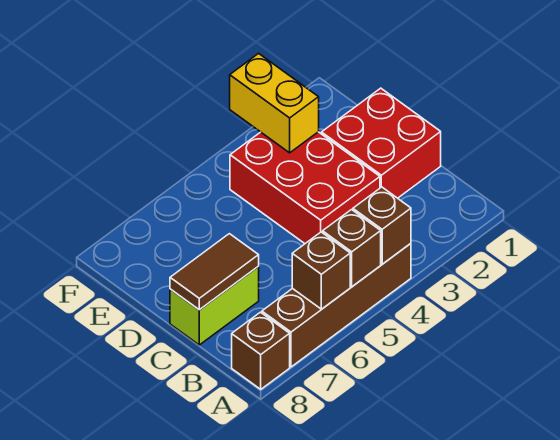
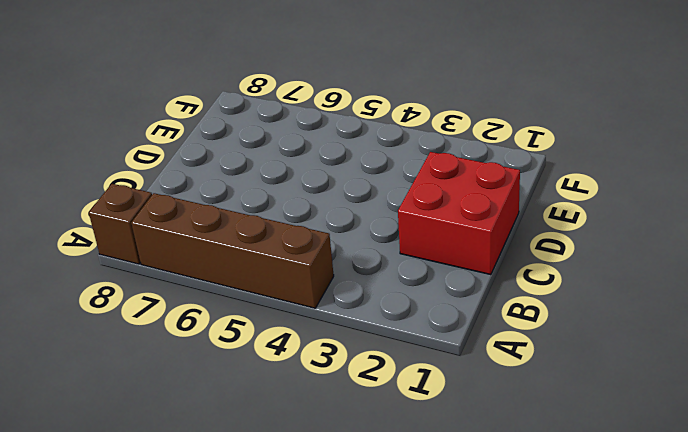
none -> red 2x3 brick [230,132,380,244]
none -> lime 1x2 brick [170,267,259,345]

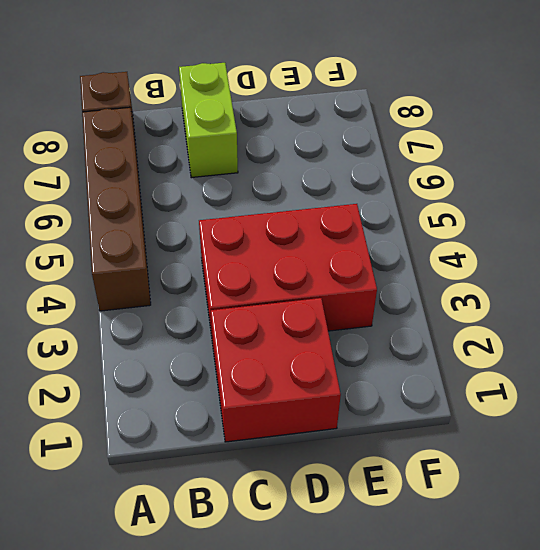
none -> brown 1x1 brick [353,187,411,264]
none -> brown 1x1 brick [323,210,381,287]

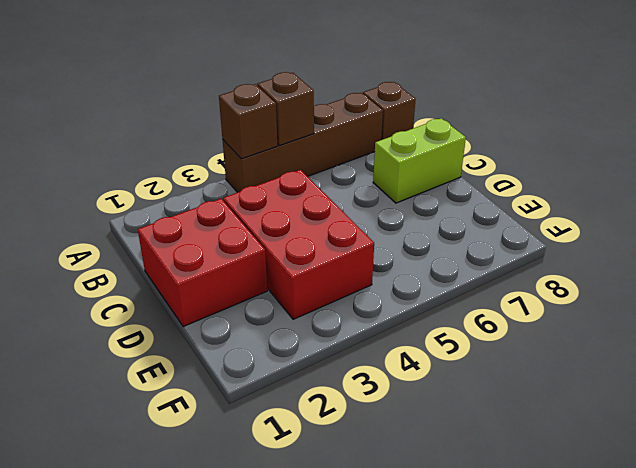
none -> brown 1x1 brick [292,232,350,309]
none -> brown 1x2 tile [170,234,259,310]

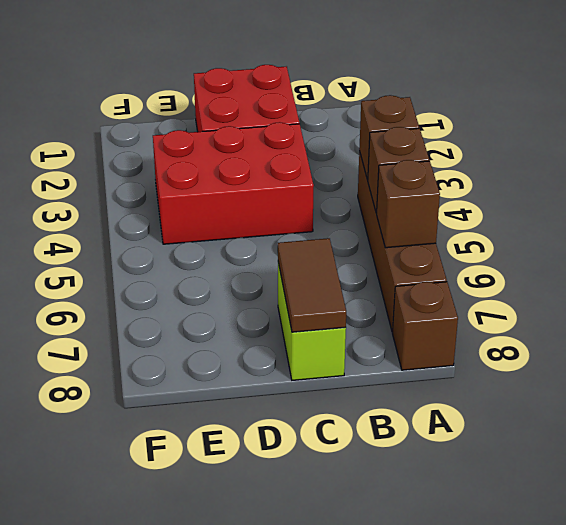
none -> yellow 1x2 brick [230,53,319,153]

